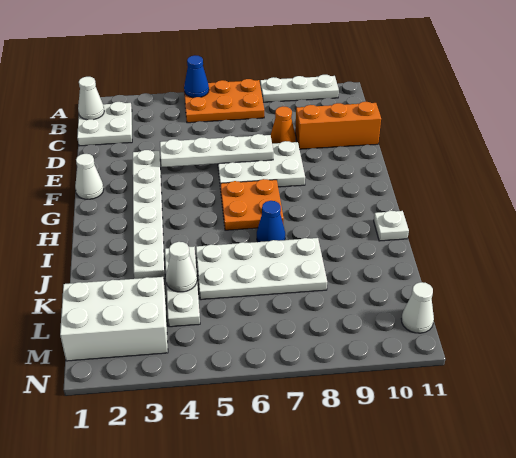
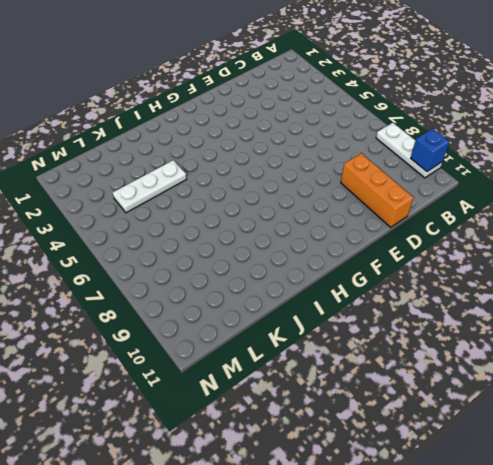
blue 1x1 brick [411,129,449,171] -> none
none -> orange 2x3 plate [184,79,264,123]
none -> white 2x2 plate [77,102,132,146]
none -> orange 1x1 cone [271,106,296,143]

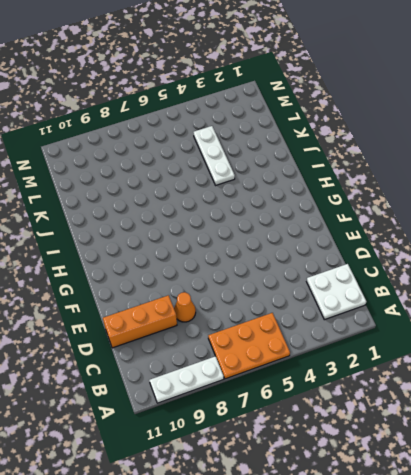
none -> white 1x6 plate [133,150,165,279]
none -> white 2x3 plate [218,141,305,189]
none -> white 1x1 cone [75,154,104,199]

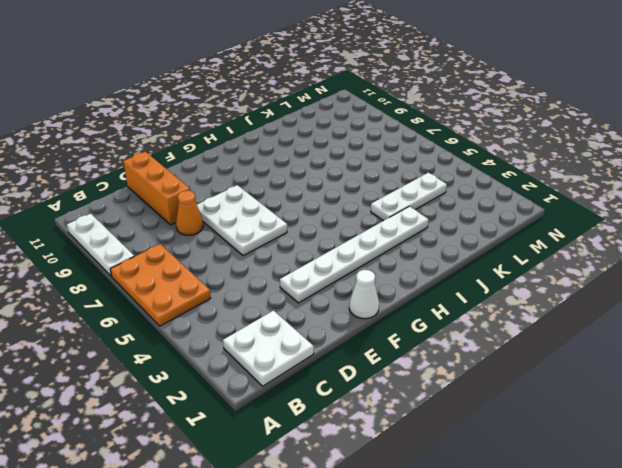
none -> orange 2x2 plate [220,179,284,230]
none -> blue 1x1 cone [257,201,285,242]
none -> white 1x1 plate [374,211,409,241]

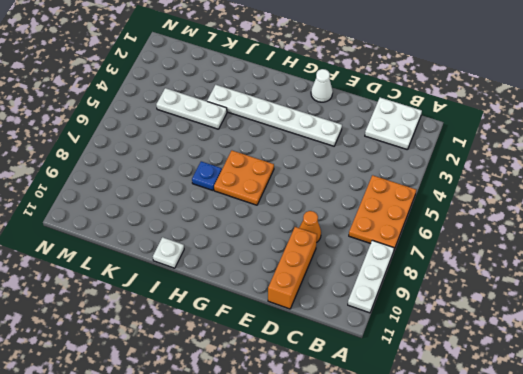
blue 1x1 plate [192,161,222,190] -> blue 1x1 cone [257,201,285,242]
none -> white 2x3 plate [218,141,305,189]
none -> white 2x4 plate [196,238,327,300]
none -> white 2x3 brick [60,277,168,361]

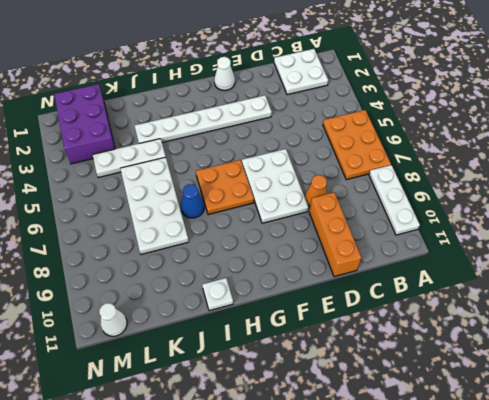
purple 2x3 brick [54,84,115,164] -> white 2x3 brick [60,277,168,361]
none -> blue 1x1 cone [184,55,209,98]
none -> white 1x1 cone [78,77,104,120]
none -> white 1x4 plate [160,134,274,167]

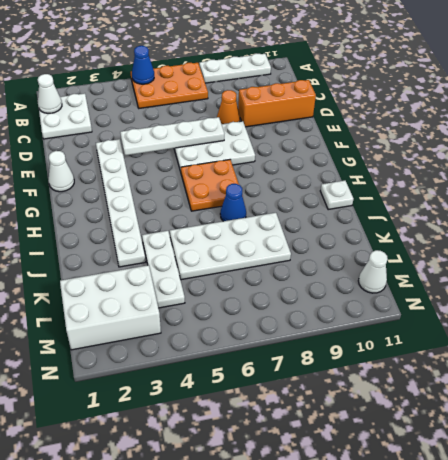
none -> white 1x1 cone [166,242,197,292]

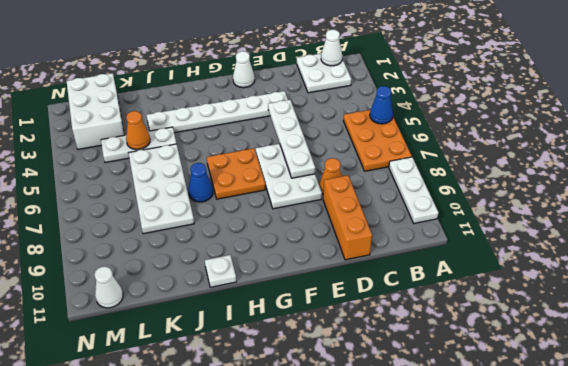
orange 1x1 cone [126,111,150,150] -> white 1x1 cone [166,242,197,292]

